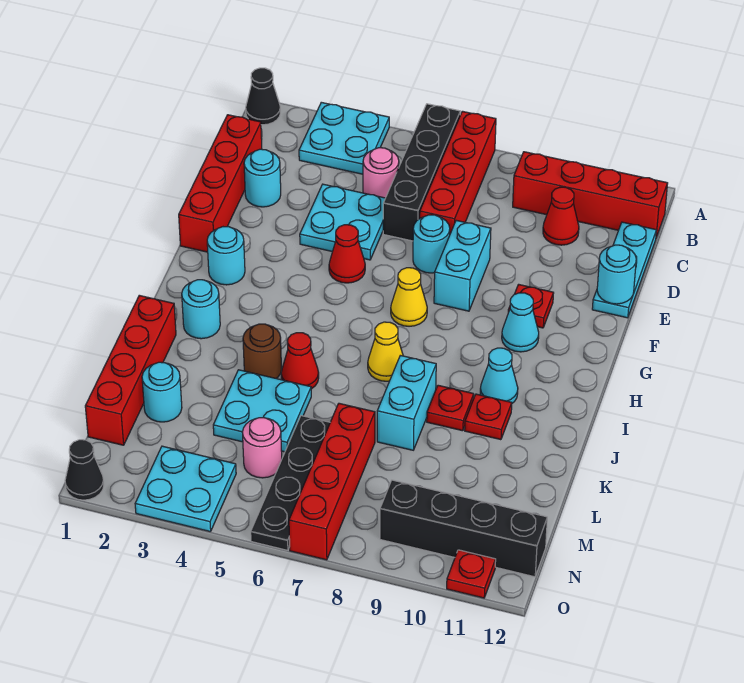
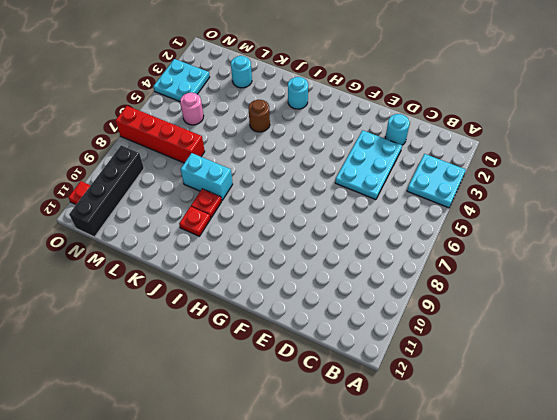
cyan 2x3 plate [335,130,402,200] -> cyan 2x2 plate [300,184,385,260]
none -> black 1x1 cone [246,68,280,125]
none -> black 1x4 brick [383,104,460,241]
none -> red 1x4 brick [420,111,496,234]
none -> red 1x4 brick [513,152,668,237]

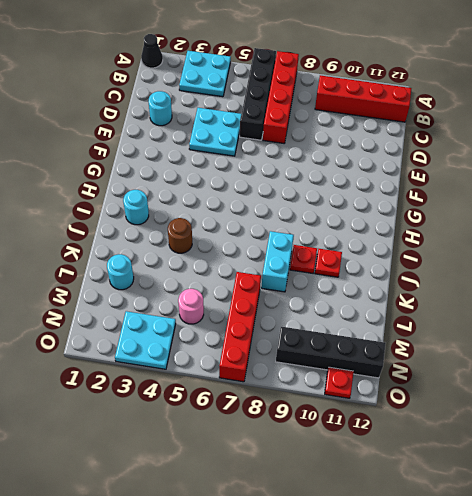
none -> red 1x4 brick [179,115,262,252]
none -> pink 1x1 round brick [363,148,399,198]
none -> red 1x1 cone [543,187,579,245]
none -> cyan 1x3 plate [592,222,657,318]

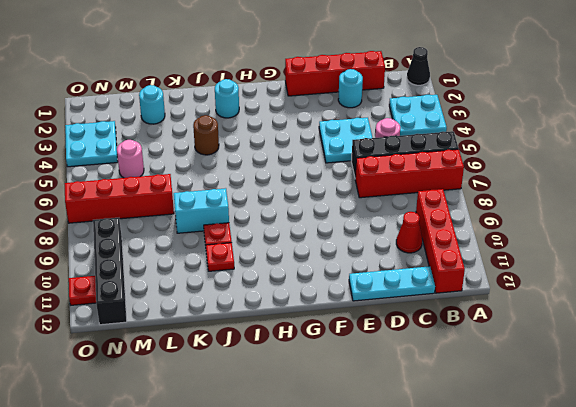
none -> cyan 1x1 round brick [413,215,450,273]
none -> cyan 1x2 brick [434,220,491,311]
none -> red 1x1 cone [329,225,365,283]
none -> red 1x1 plate [508,284,554,328]

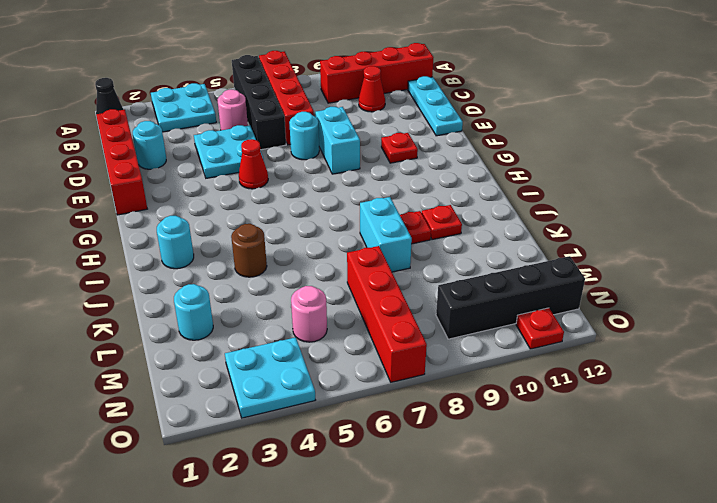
none -> cyan 1x1 round brick [207,227,245,285]
none -> yellow 1x1 cone [391,268,427,326]
none -> cyan 1x1 cone [502,293,539,352]
none -> yellow 1x1 cone [368,322,403,381]

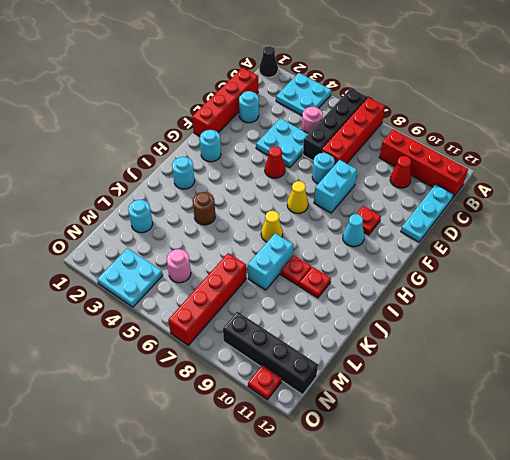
none -> cyan 1x1 cone [480,348,518,403]
none -> red 1x4 brick [85,295,176,445]
none -> red 1x1 cone [281,333,319,389]
none -> cyan 2x2 plate [213,370,311,452]

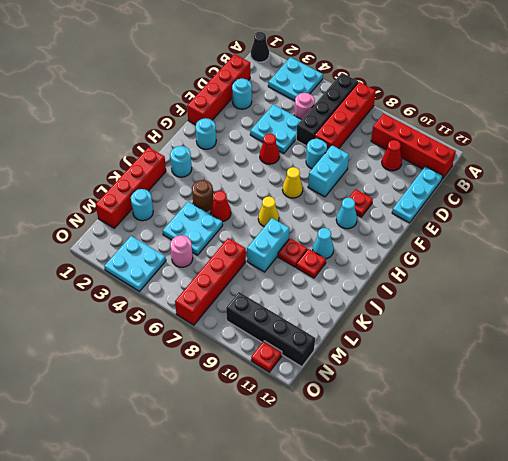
none -> black 1x4 plate [251,416,330,550]
none -> black 1x1 cone [65,440,104,500]
none -> cyan 1x1 round brick [597,245,636,304]

